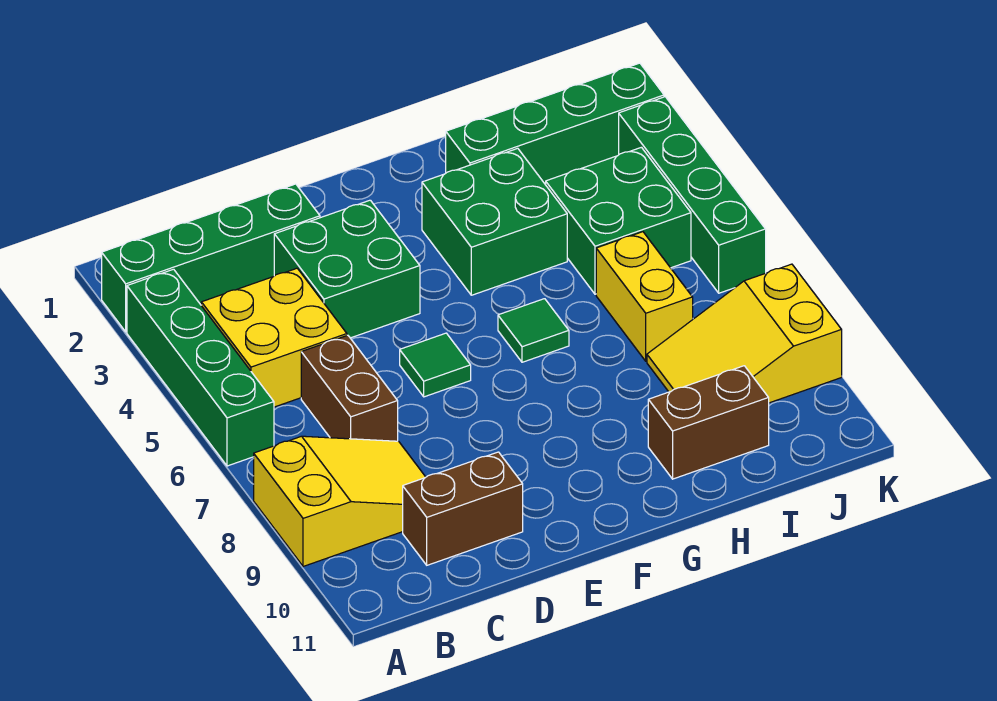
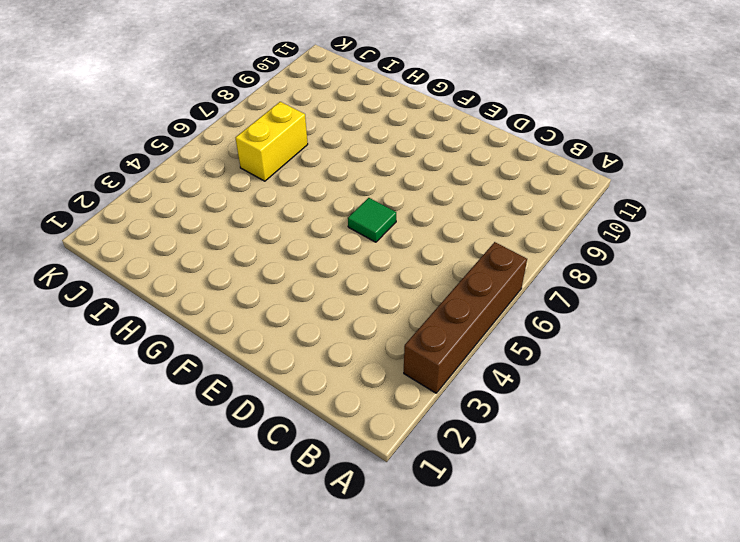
brown 1x4 brick [404,242,527,393] -> green 1x4 brick [127,269,274,466]
none -> green 1x4 brick [102,184,320,332]
none -> yellow 2x3 slope [254,436,426,566]
none -> yellow 2x2 brick [201,268,347,407]

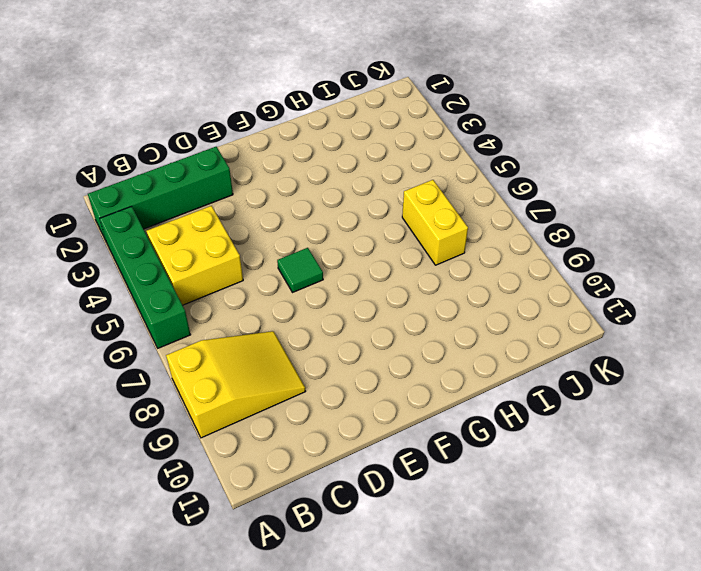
none -> brown 1x2 brick [301,335,398,441]
none -> brown 1x2 brick [403,452,523,565]
none -> green 2x2 brick [274,200,420,338]

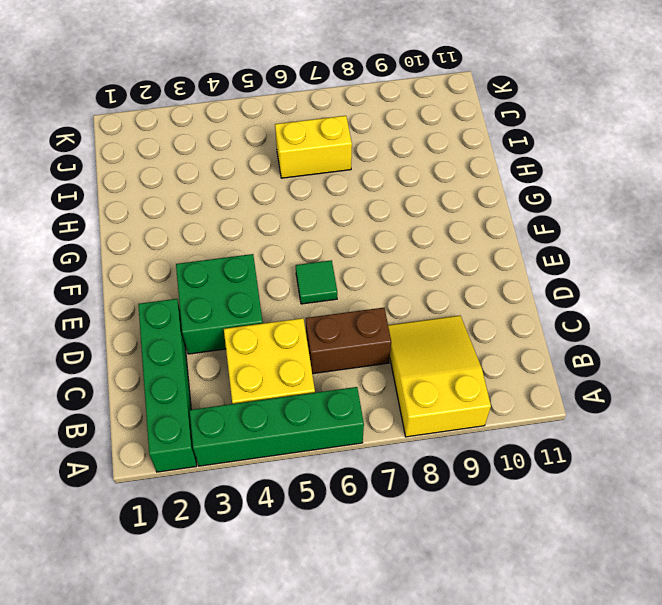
none -> brown 1x2 brick [403,452,523,565]
none -> green 2x2 brick [422,148,567,295]
none -> green 1x1 tile [498,299,569,362]

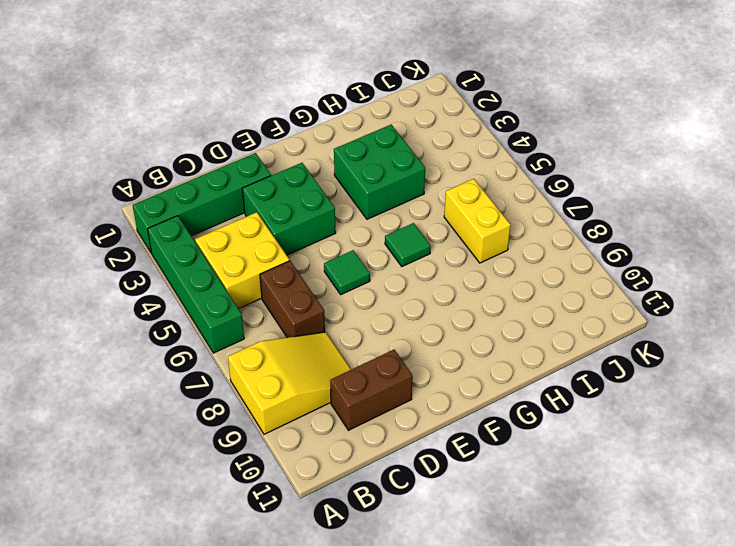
none -> green 1x4 brick [446,63,664,185]
none -> brown 1x2 brick [648,366,769,479]
none -> green 2x2 brick [546,147,691,294]

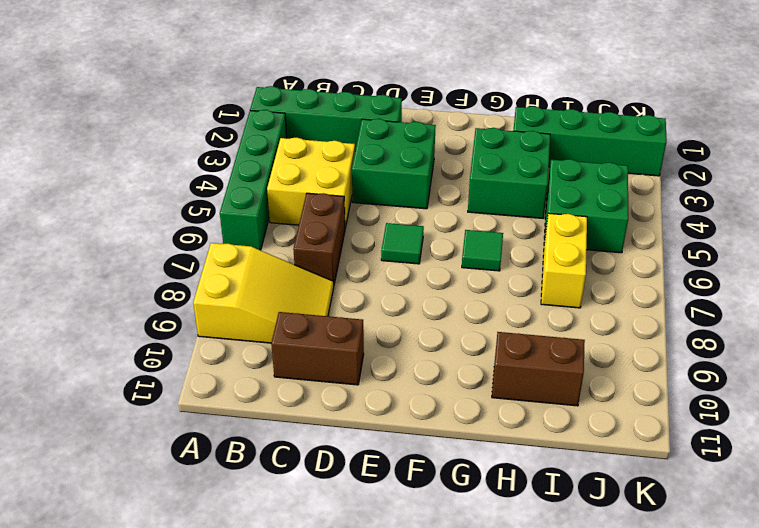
none -> yellow 2x3 slope [647,264,842,403]
none -> green 1x4 brick [619,97,766,293]

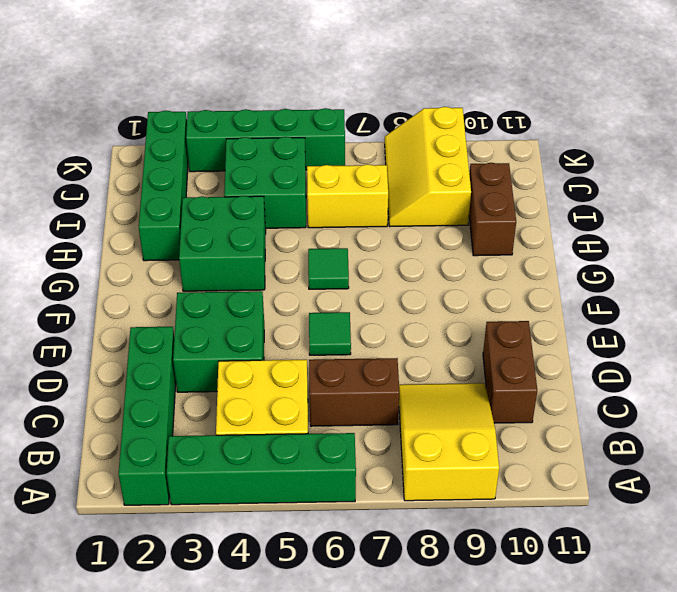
yellow 2x3 slope [385,107,471,227] -> yellow 2x3 slope turned to [647,264,842,403]

